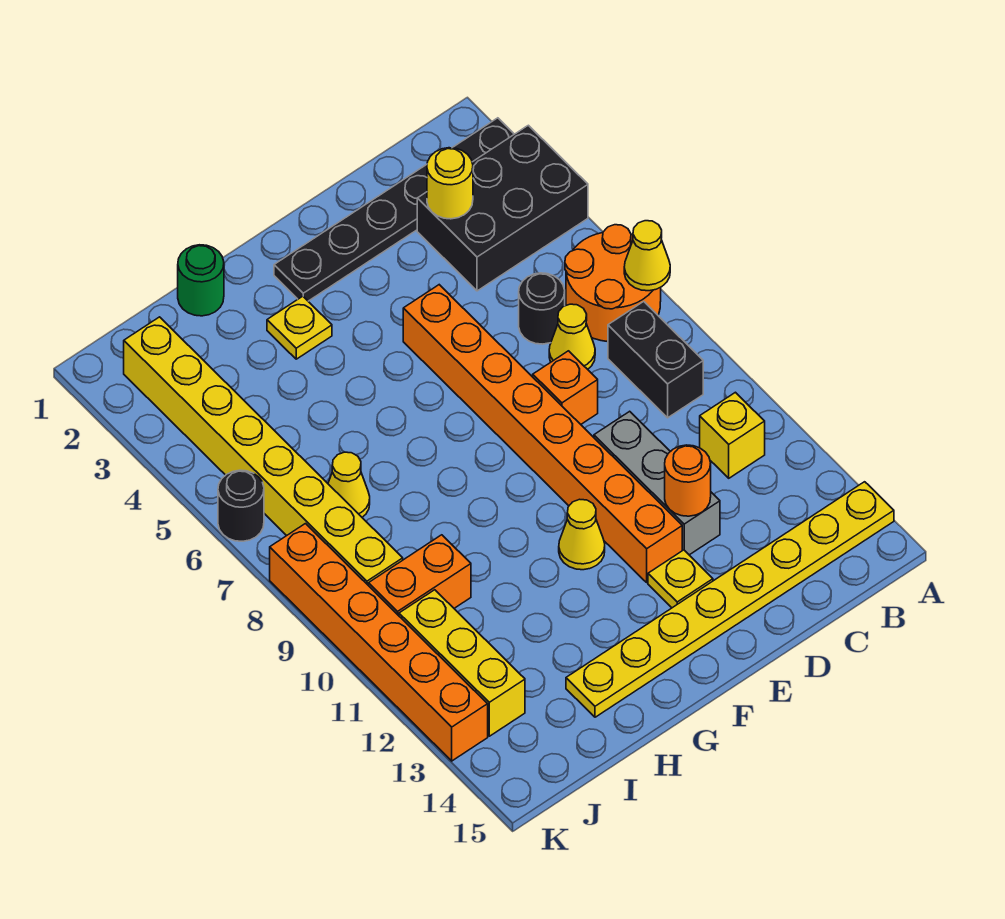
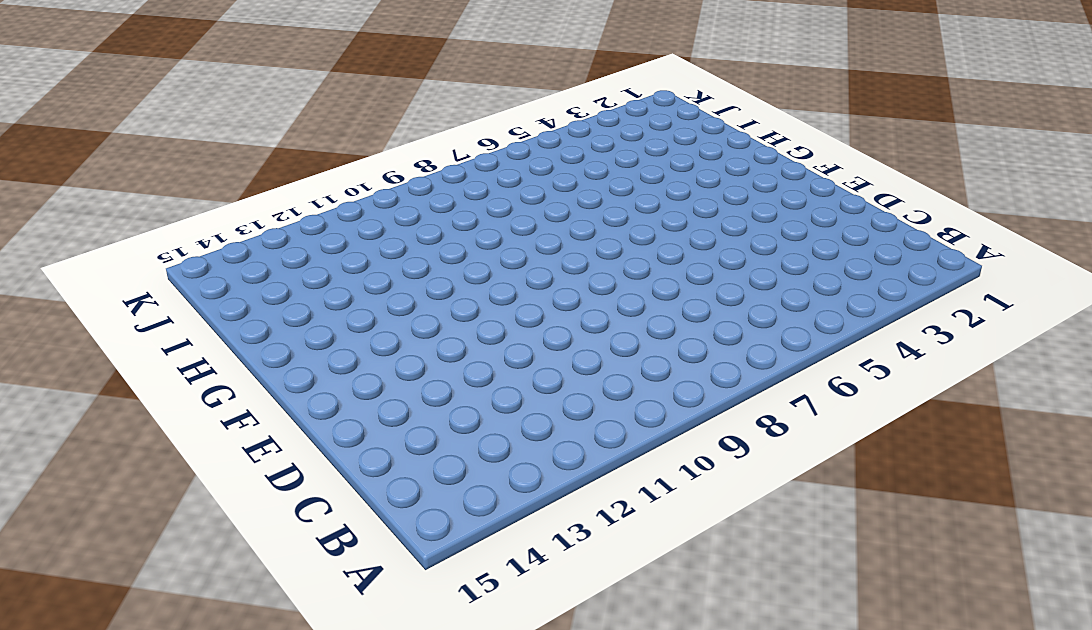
none -> black 1x6 plate [274,118,514,301]
none -> black 2x3 brick [417,125,588,291]
none -> orange 2x2 round brick [565,225,661,342]

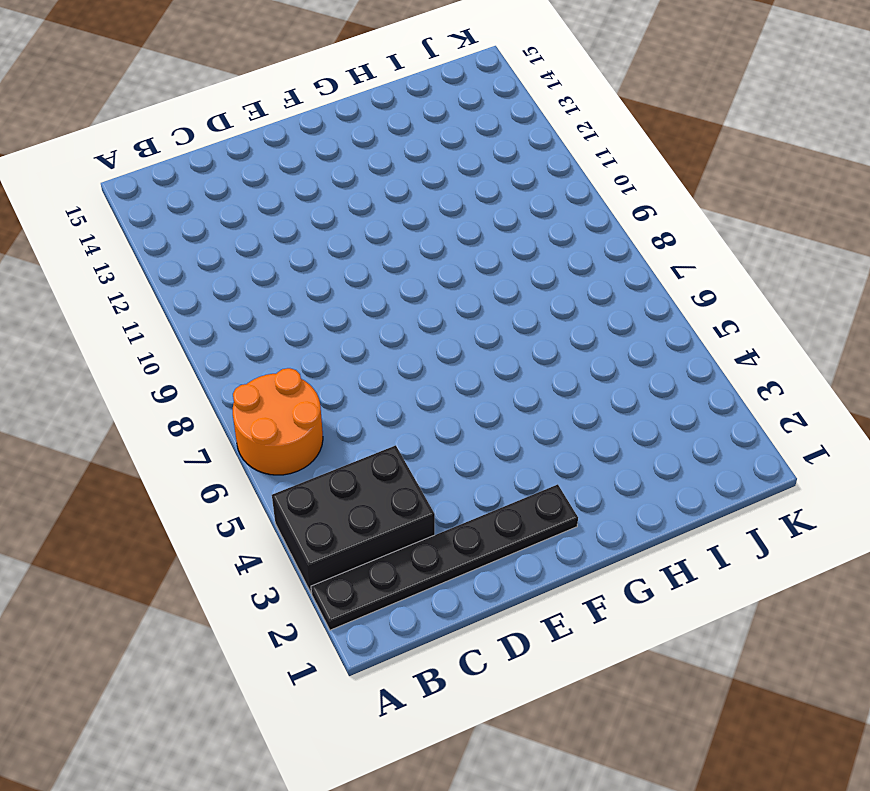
none -> yellow 1x8 plate [566,482,894,717]
none -> black 1x2 brick [608,301,703,418]
none -> yellow 1x1 brick [700,392,765,478]

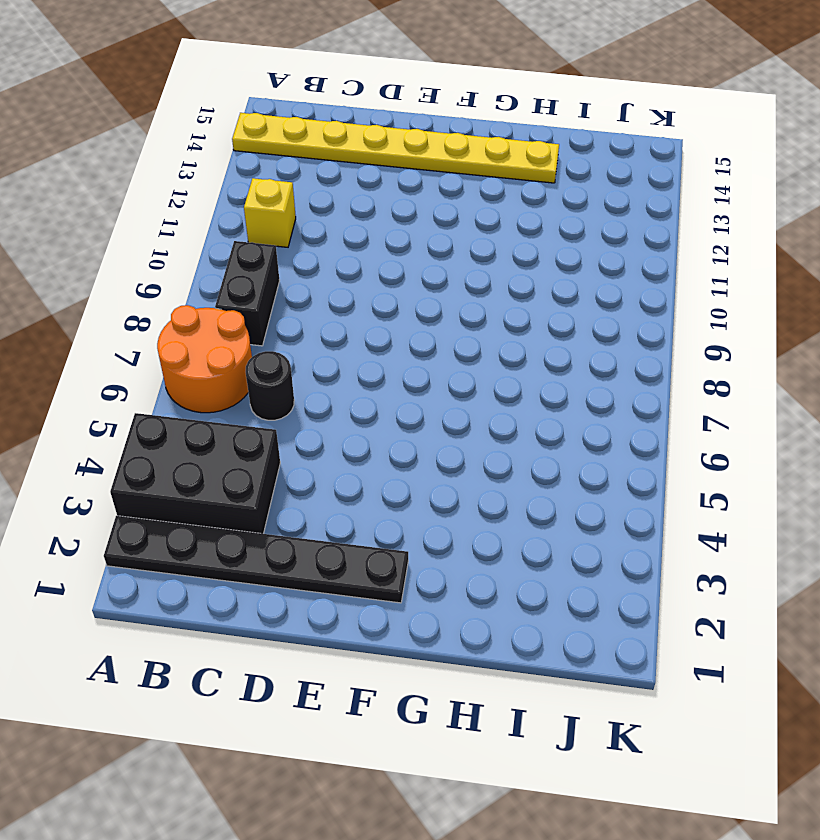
none -> yellow 1x1 cone [549,304,595,369]
none -> orange 1x1 brick [533,351,598,424]
none -> grey 1x3 brick [594,411,720,555]

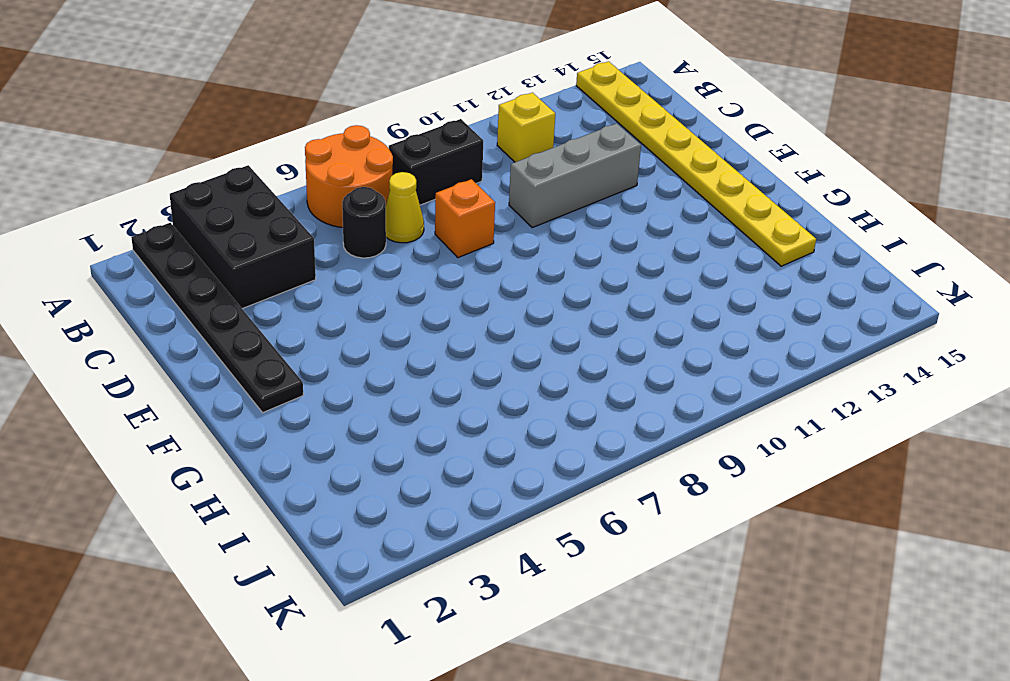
none -> orange 1x8 brick [403,285,682,582]
none -> yellow 1x1 plate [648,550,713,608]
none -> yellow 1x1 cone [559,499,605,570]

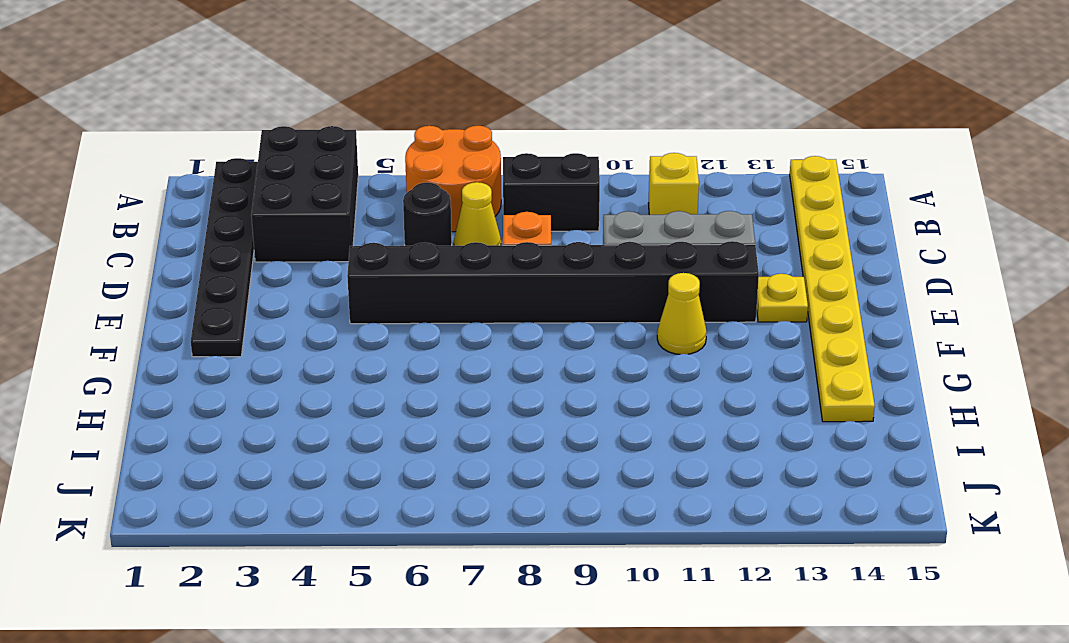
black 1x8 brick [347,241,759,324] -> orange 1x8 brick [403,285,682,582]
none -> yellow 1x1 plate [267,296,332,359]
none -> green 1x1 round brick [178,245,224,316]
none -> yellow 1x1 cone [328,452,370,517]

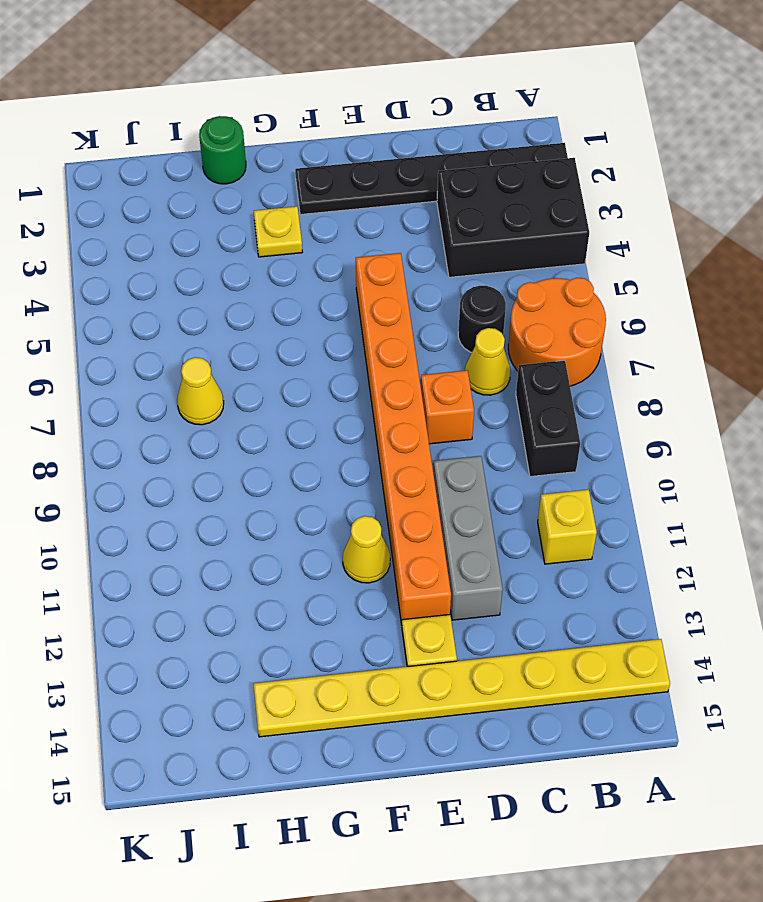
none -> orange 1x2 brick [368,535,471,616]
none -> yellow 1x8 brick [124,317,403,585]
none -> yellow 1x3 brick [399,590,525,736]

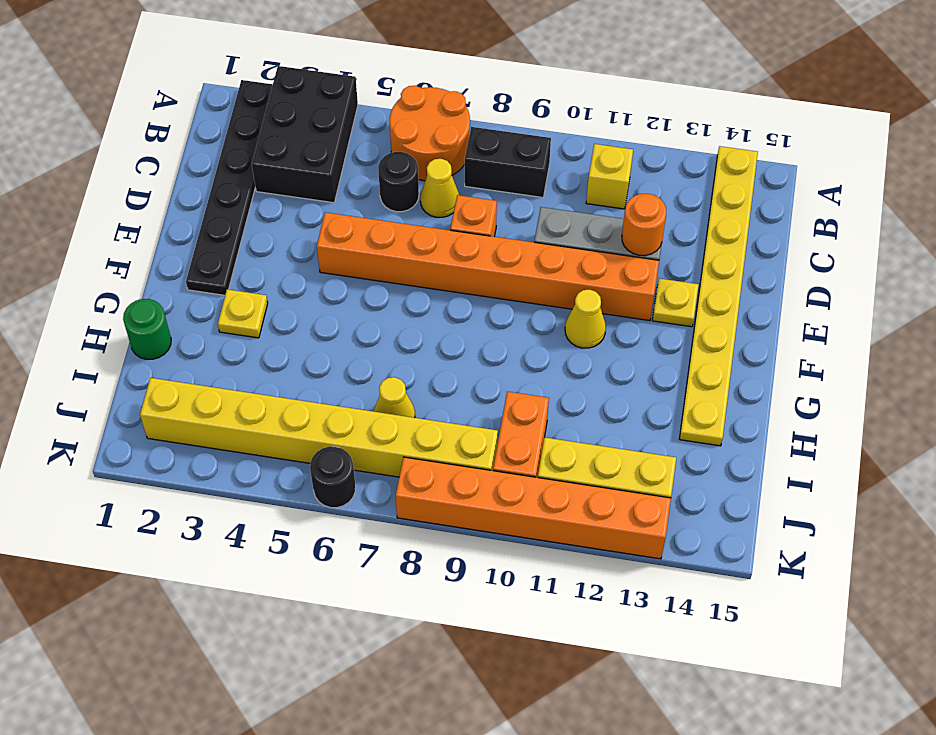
none -> yellow 1x1 cone [624,221,670,291]
none -> yellow 1x1 round brick [427,148,473,219]

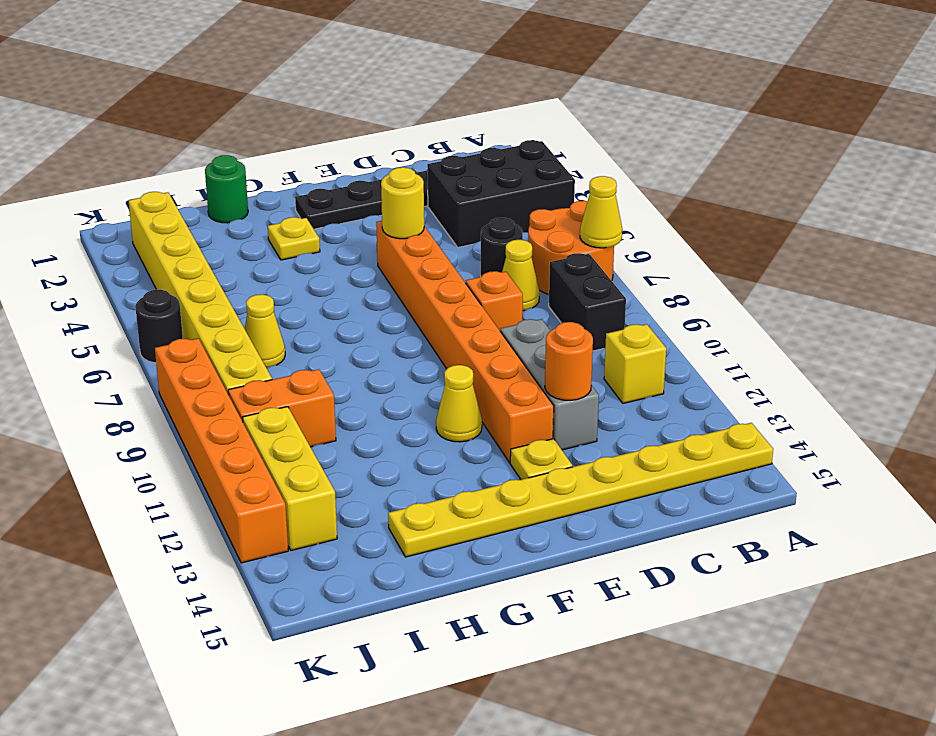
yellow 1x1 round brick [381,167,424,239] -> yellow 1x1 round brick moved to [427,148,473,219]

